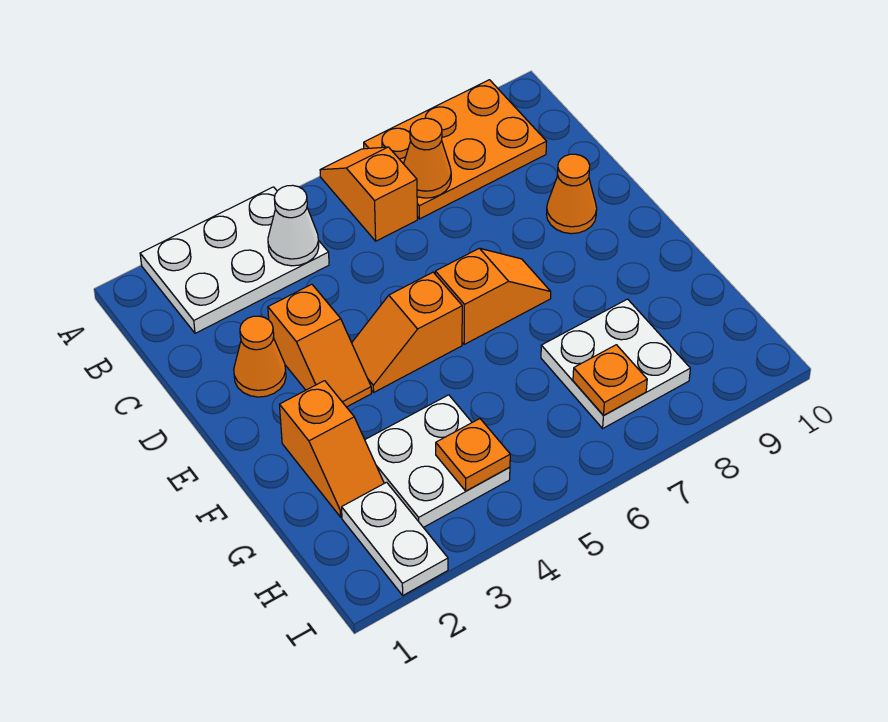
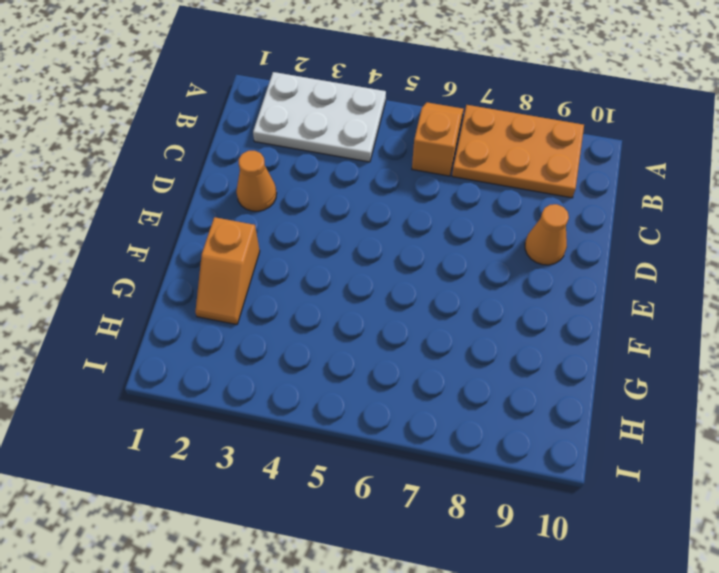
none -> orange 1x2 slope [268,284,371,407]
none -> orange 1x2 slope [352,272,462,392]
none -> orange 1x2 slope [435,248,551,345]

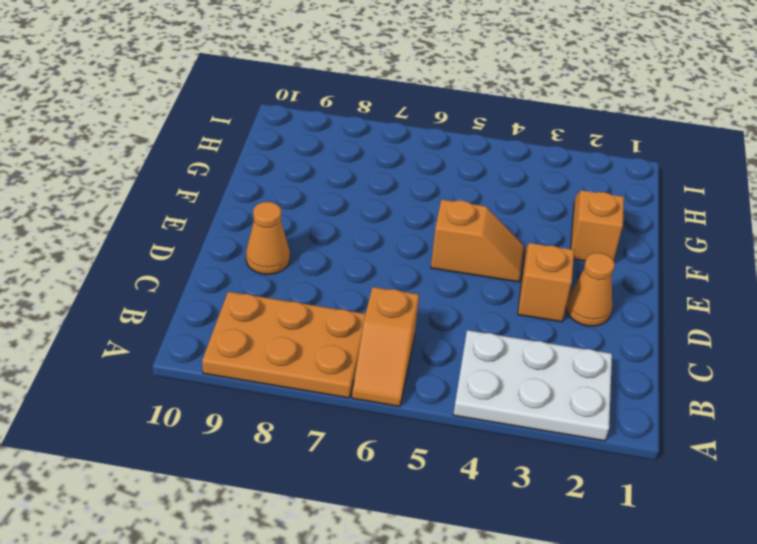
none -> orange 1x2 slope [435,248,551,345]
none -> white 2x2 plate [365,395,510,528]
none -> white 2x2 plate [541,299,690,428]

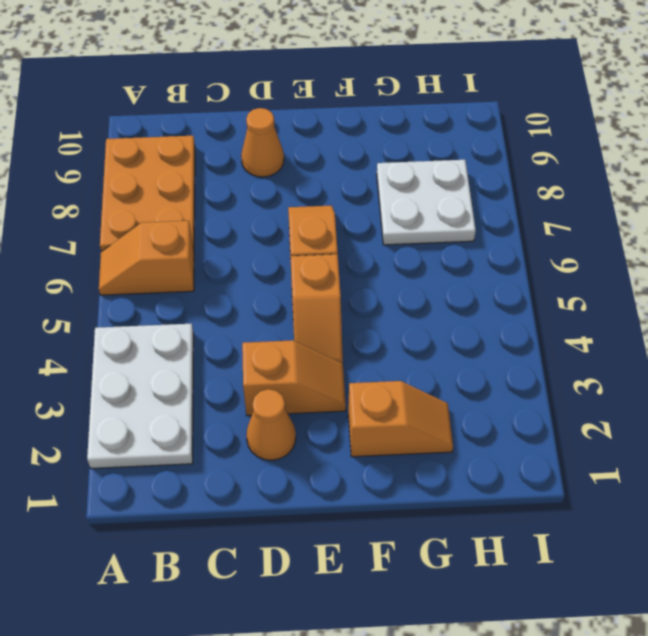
none -> white 2x2 plate [365,395,510,528]
none -> white 1x2 plate [342,482,448,595]
none -> white 1x1 cone [268,185,319,266]

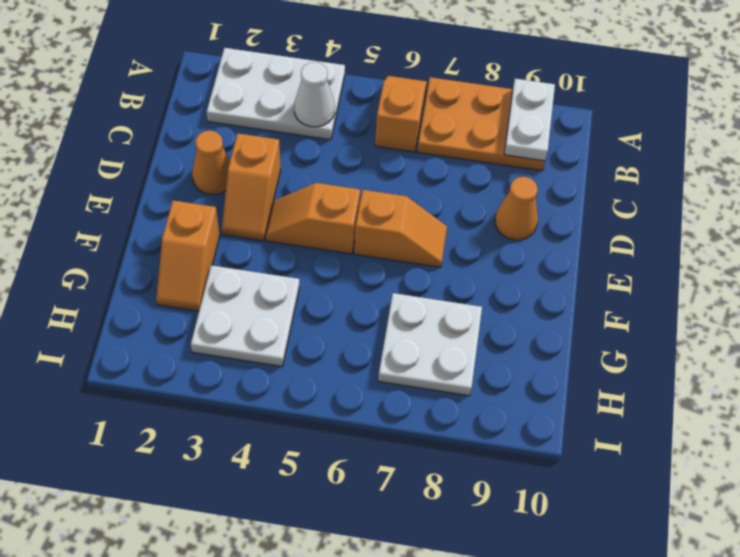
white 1x2 plate [504,79,555,161] -> white 1x2 plate moved to [342,482,448,595]
none -> orange 1x1 cone [404,118,451,198]
none -> orange 1x1 plate [436,419,510,491]
none -> orange 1x1 plate [573,345,647,416]

